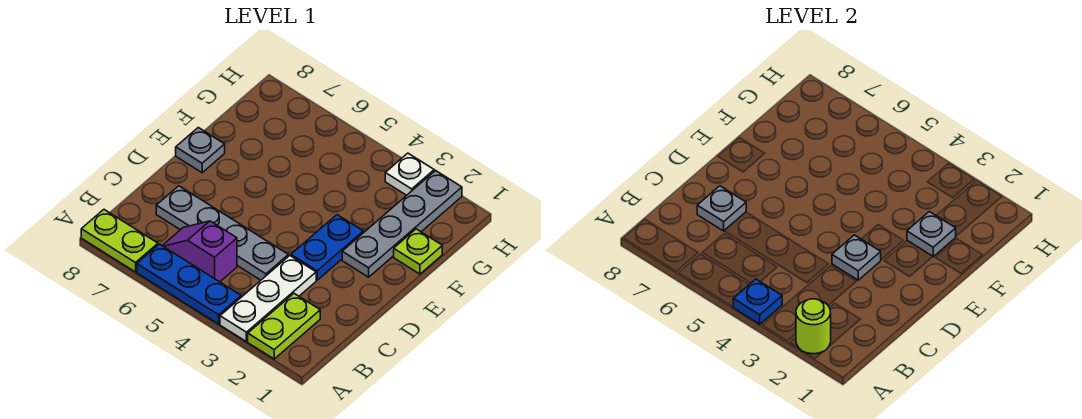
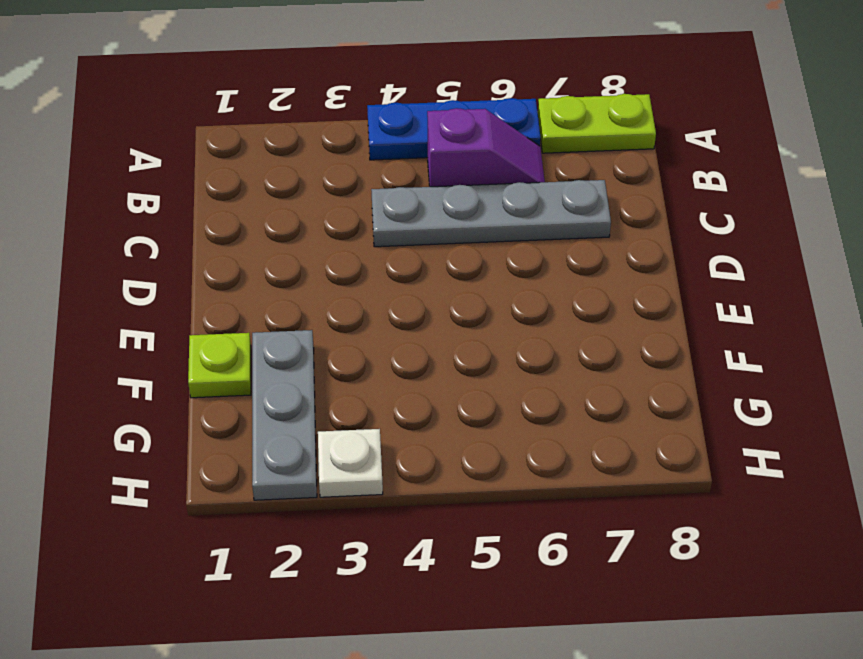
grey 1x3 plate [252,330,317,500] -> grey 1x4 plate [342,171,462,277]
none -> lime 1x2 plate [248,294,320,359]
none -> white 1x3 plate [220,256,316,342]
none -> blue 1x2 plate [291,215,363,280]

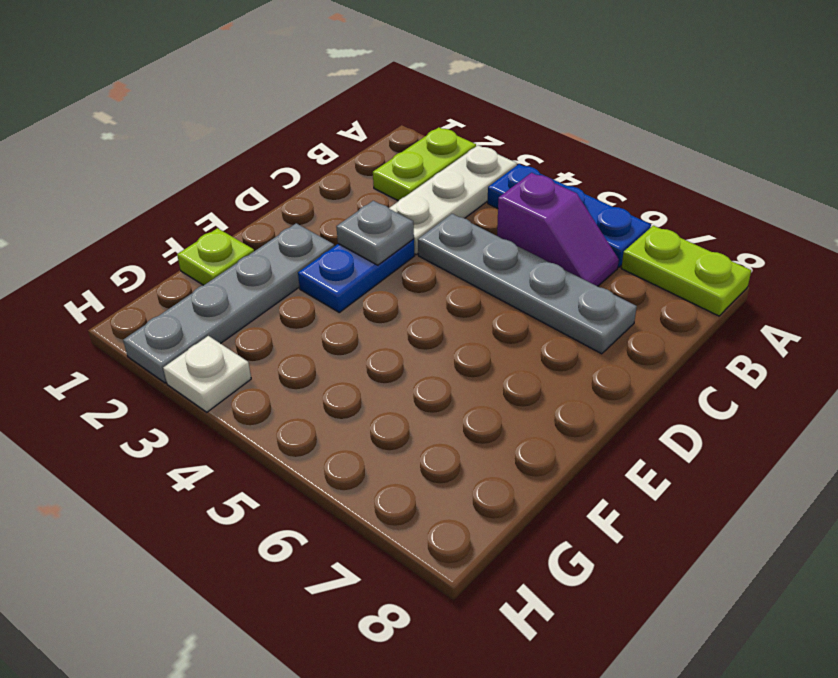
none -> grey 1x1 plate [176,128,225,173]
none -> lime 1x1 round brick [796,299,831,354]
none -> blue 1x1 plate [733,279,782,324]

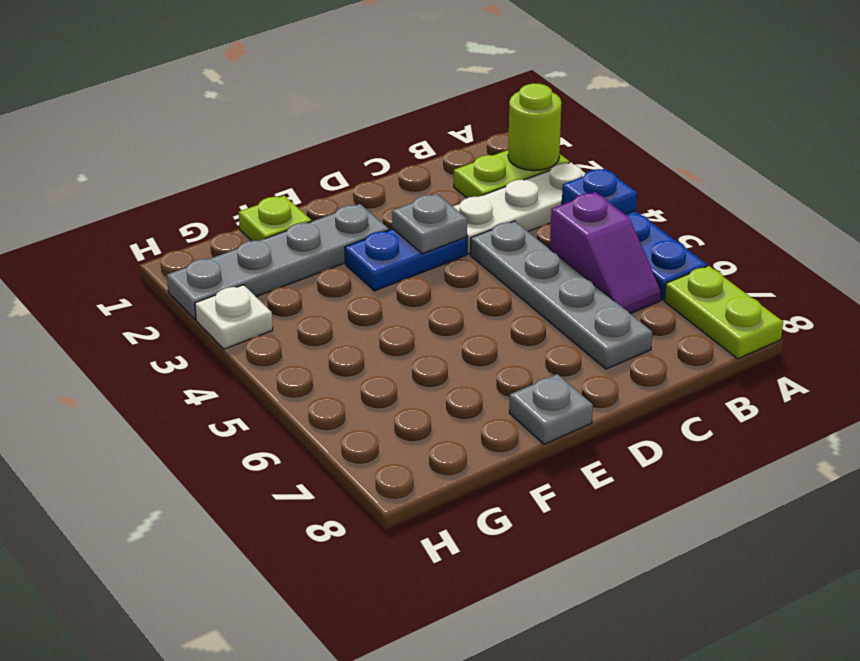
none -> grey 1x1 plate [697,186,746,231]
none -> grey 1x1 plate [907,212,956,257]

